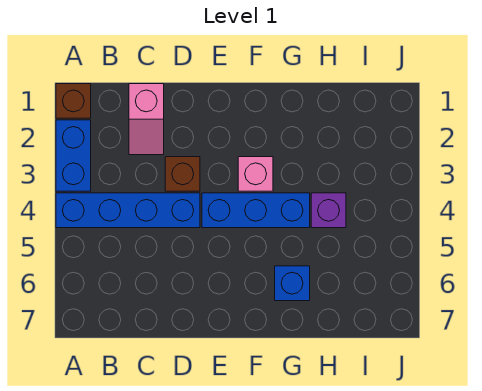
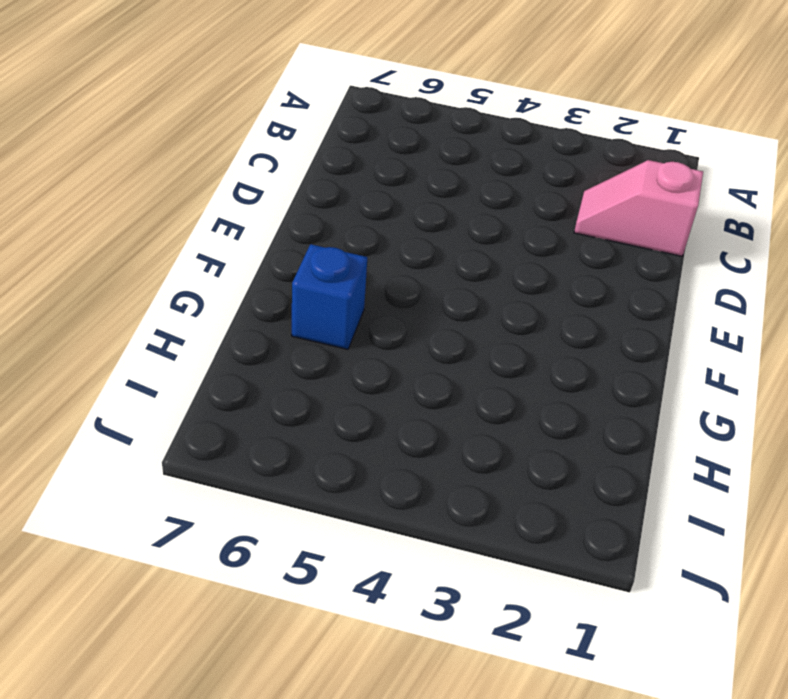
none -> brown 1x1 brick [56,84,91,118]
none -> blue 1x2 brick [56,120,91,191]

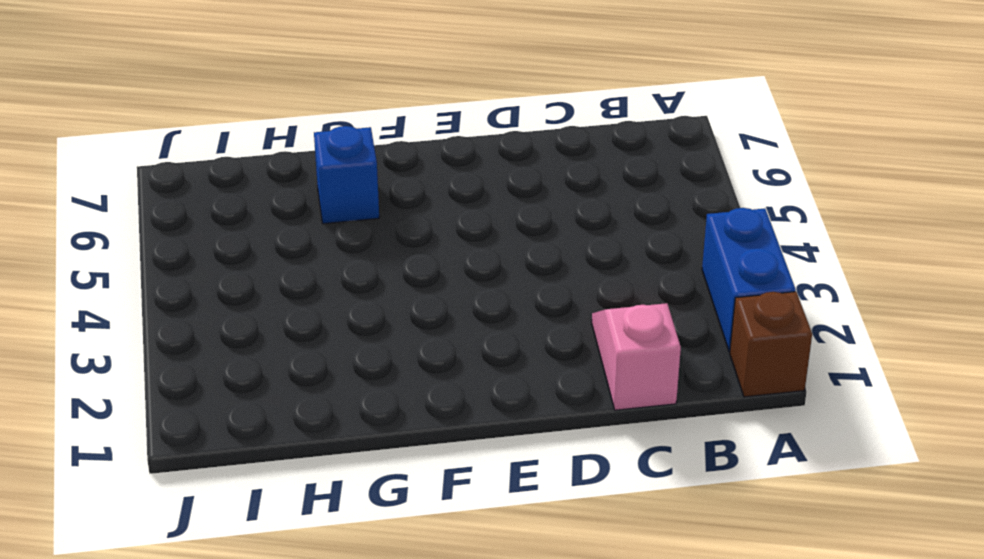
none -> blue 1x4 brick [56,193,200,228]
none -> brown 1x1 brick [165,157,200,191]

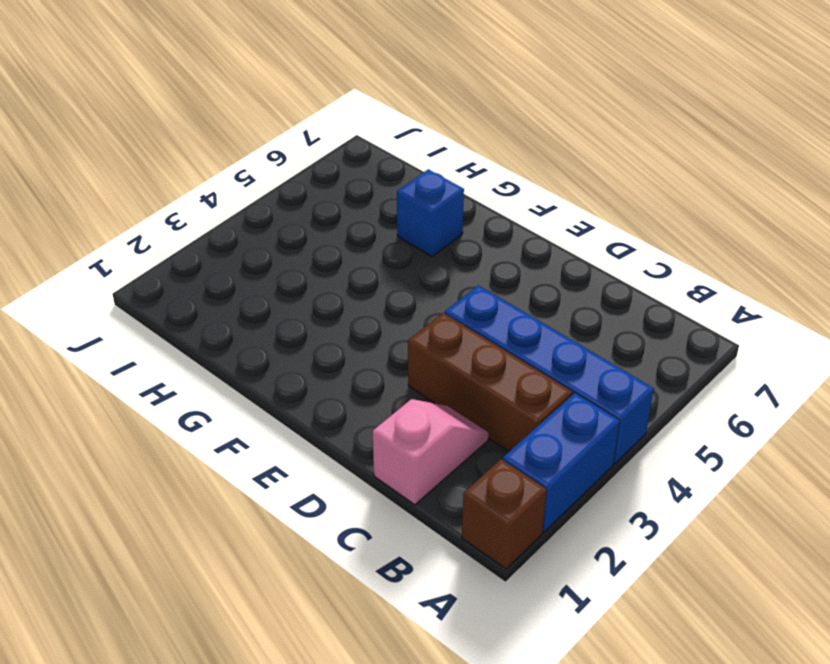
brown 1x3 brick [408,313,572,452] -> brown 1x1 brick [165,157,200,191]
none -> blue 1x3 brick [202,193,310,228]
none -> pink 1x1 brick [238,157,273,191]

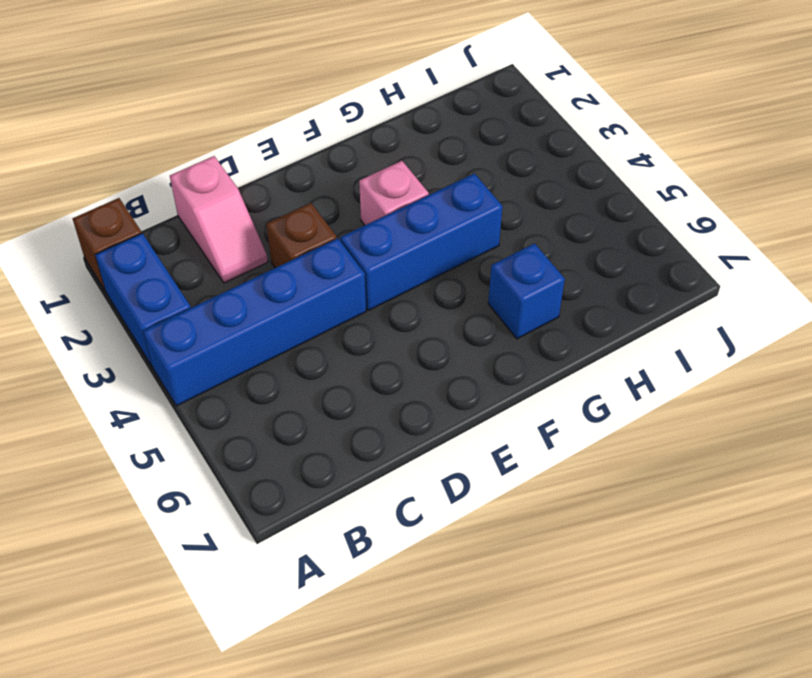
none -> purple 1x1 brick [311,193,346,228]

